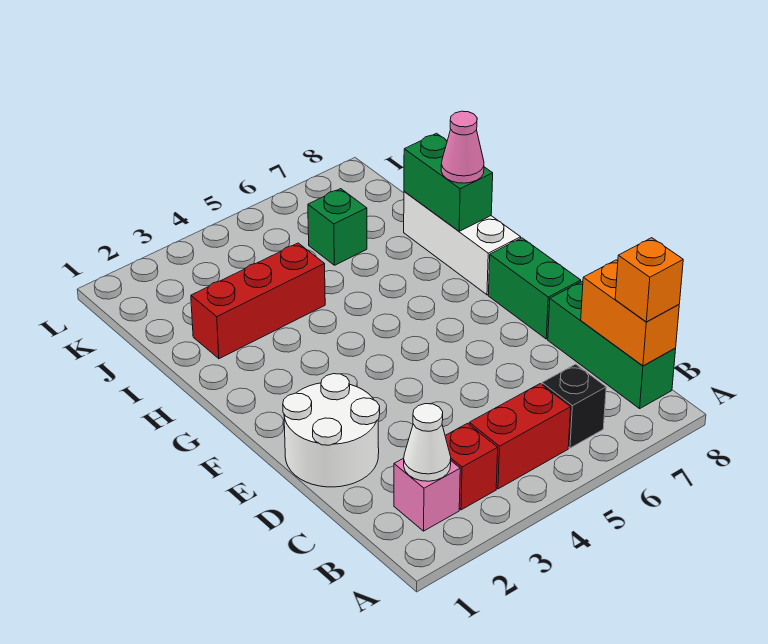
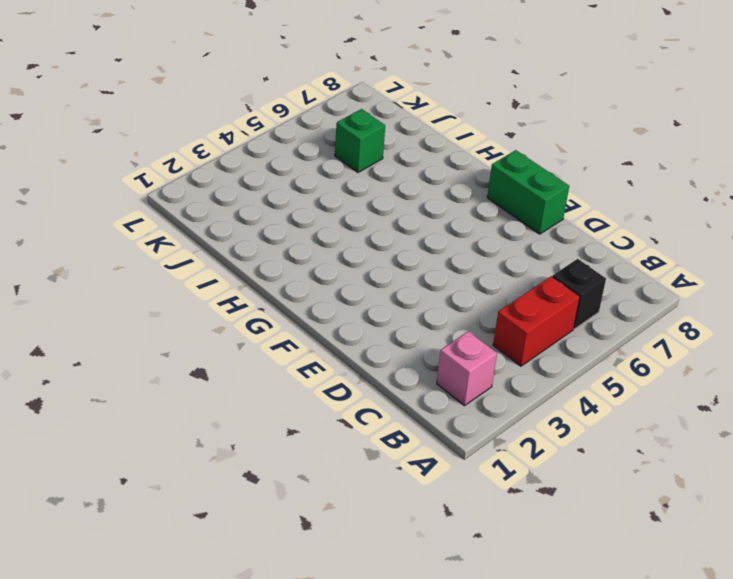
none -> red 1x1 brick [445,423,498,510]
none -> green 1x3 brick [548,281,676,409]
none -> white 2x2 round brick [283,374,380,487]

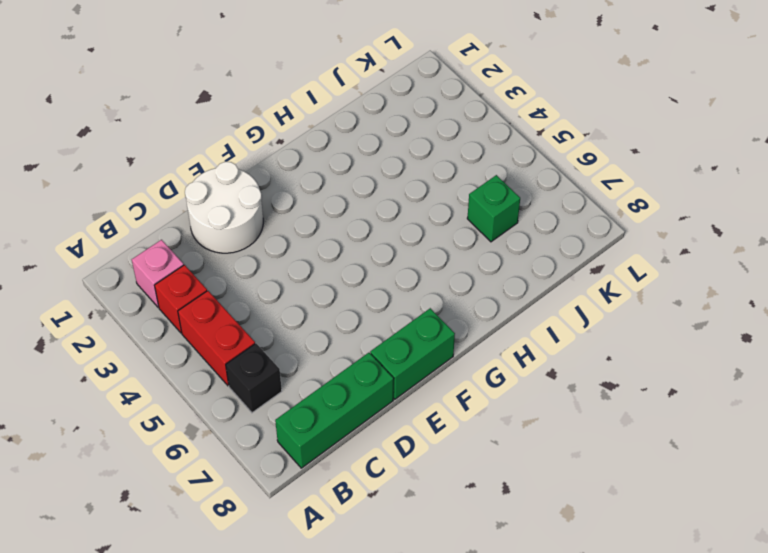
none -> white 1x3 brick [404,191,521,295]
none -> red 1x3 brick [191,243,325,359]
none -> white 1x1 cone [404,404,451,481]

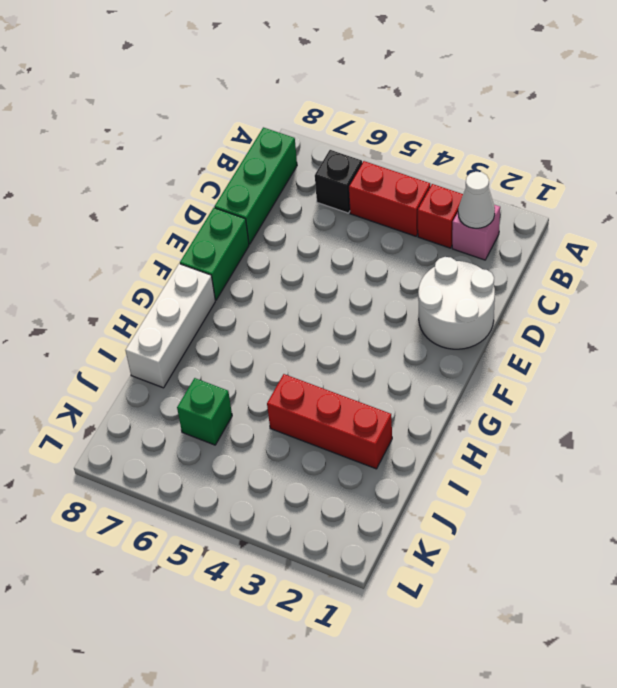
none -> orange 1x2 brick [581,260,679,366]
none -> green 1x2 brick [404,133,493,231]
none -> orange 1x1 brick [615,238,683,322]

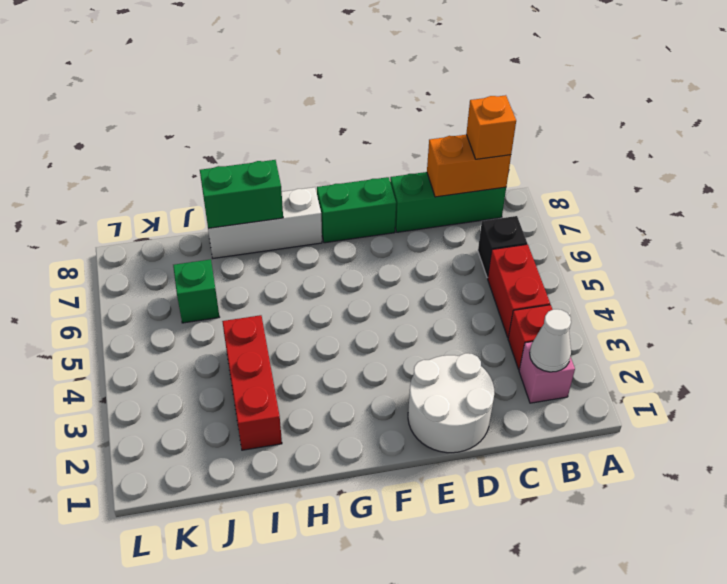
none -> pink 1x1 cone [441,111,484,183]

